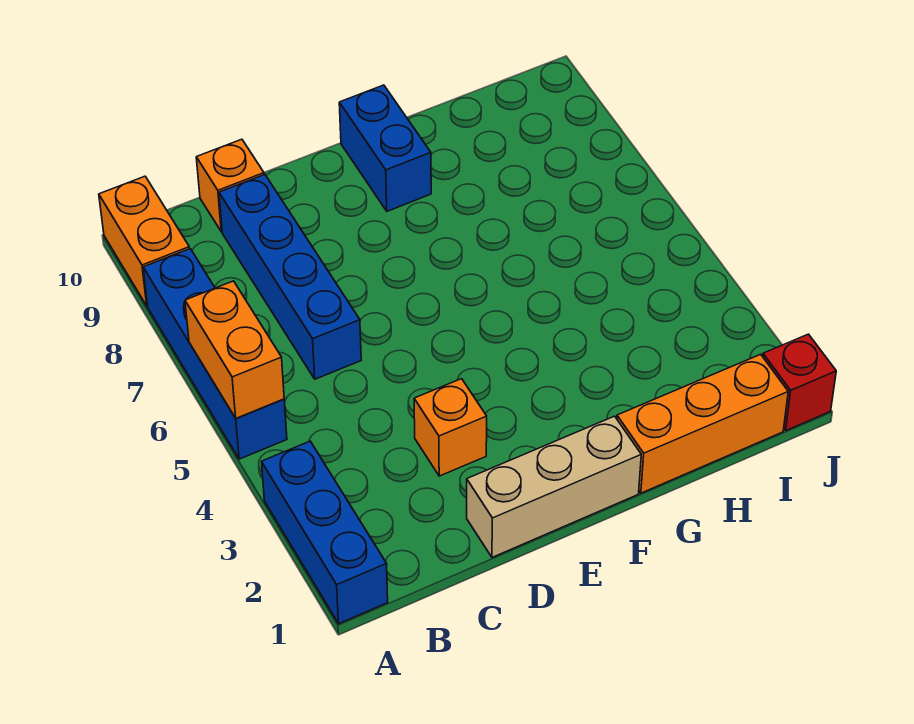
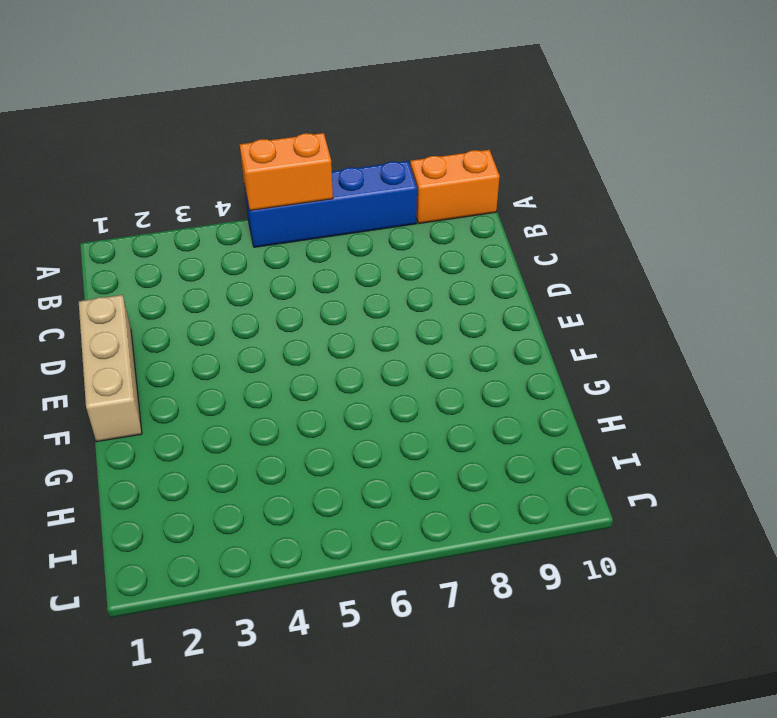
none -> blue 1x3 brick [262,441,388,624]
none -> blue 1x4 brick [219,175,361,379]

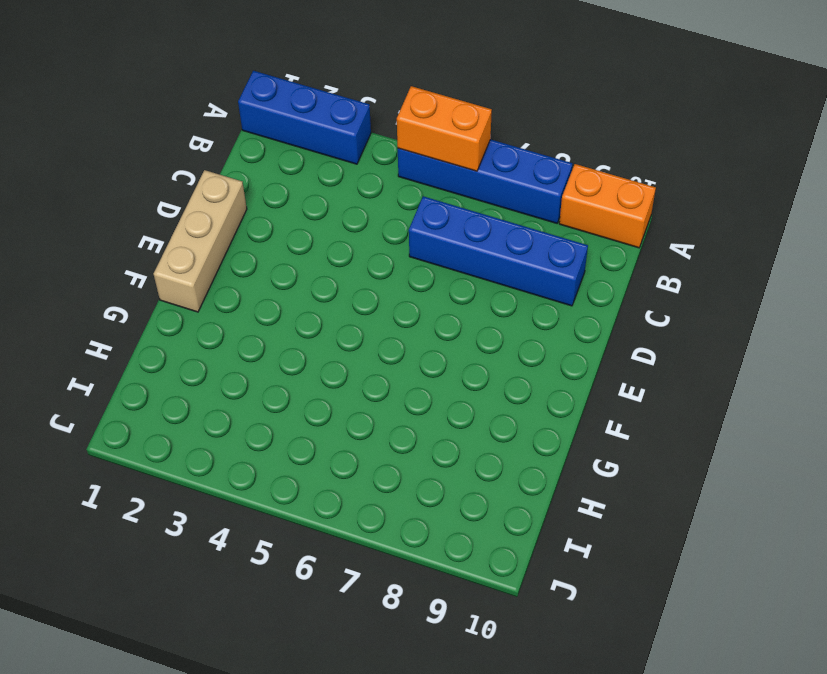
none -> orange 1x1 brick [196,139,264,232]
none -> orange 1x1 brick [414,379,487,476]

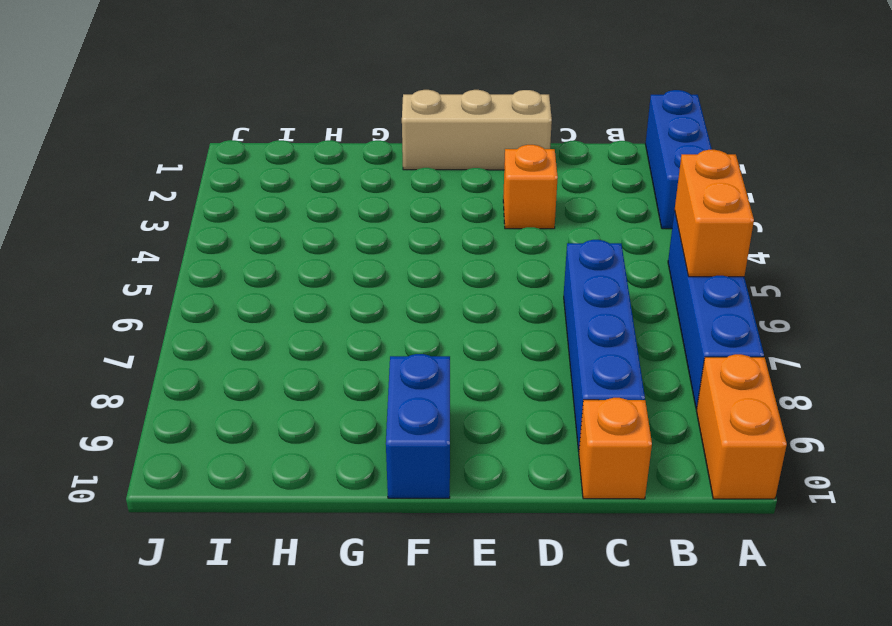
none -> orange 1x3 brick [617,354,788,493]
none -> red 1x1 brick [763,334,836,430]

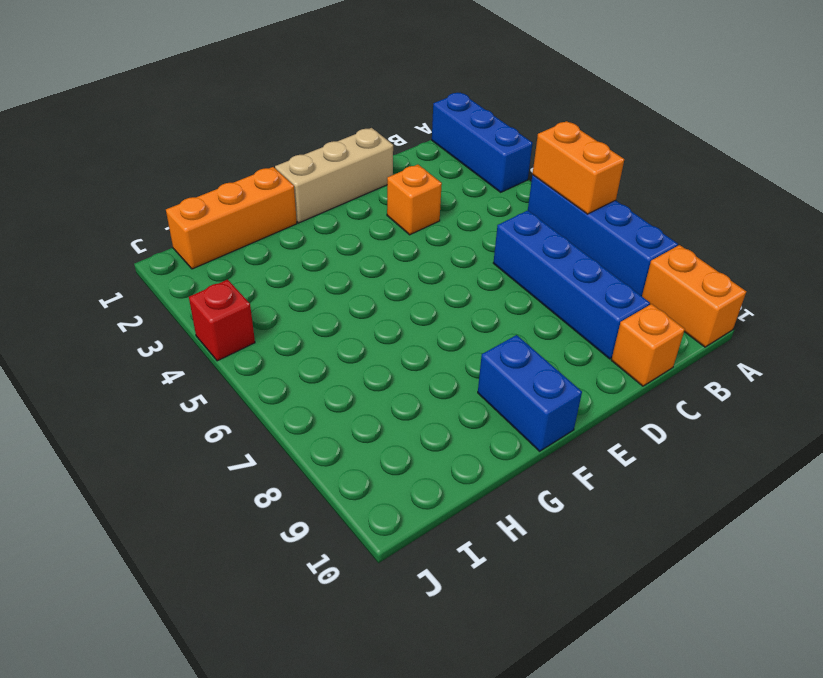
red 1x1 brick [189,280,255,361] -> red 1x1 brick moved to [763,334,836,430]

